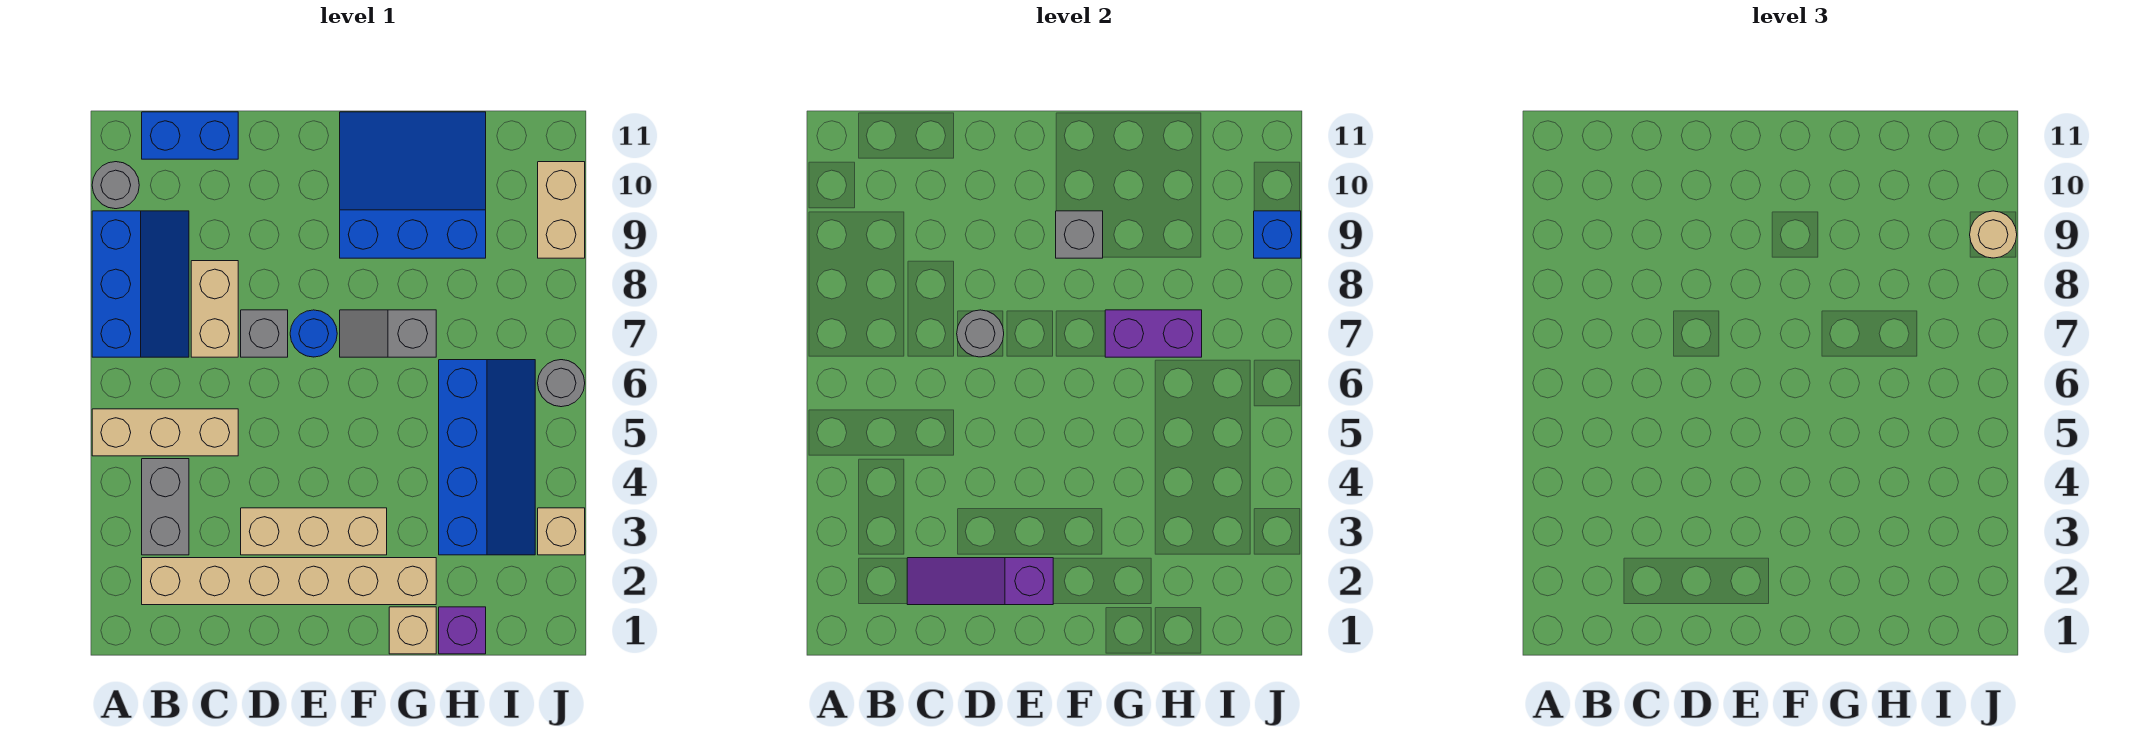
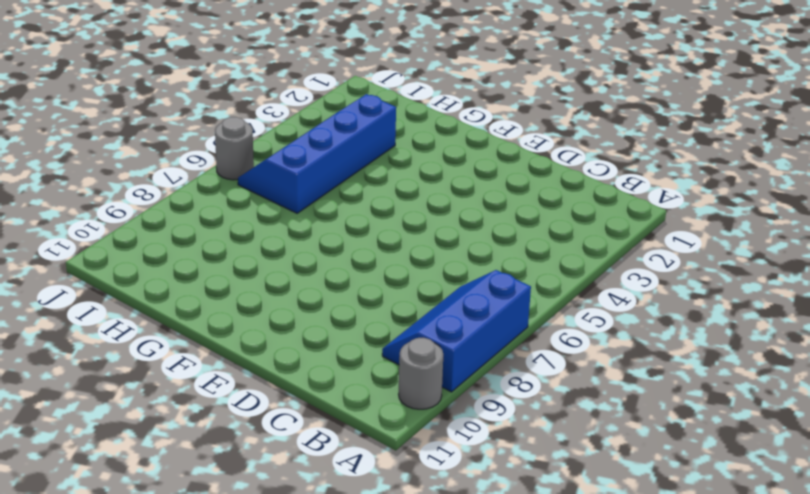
none -> tan 1x3 brick [92,409,238,456]
none -> tan 1x6 brick [142,558,436,605]
none -> grey 1x2 brick [142,459,189,555]

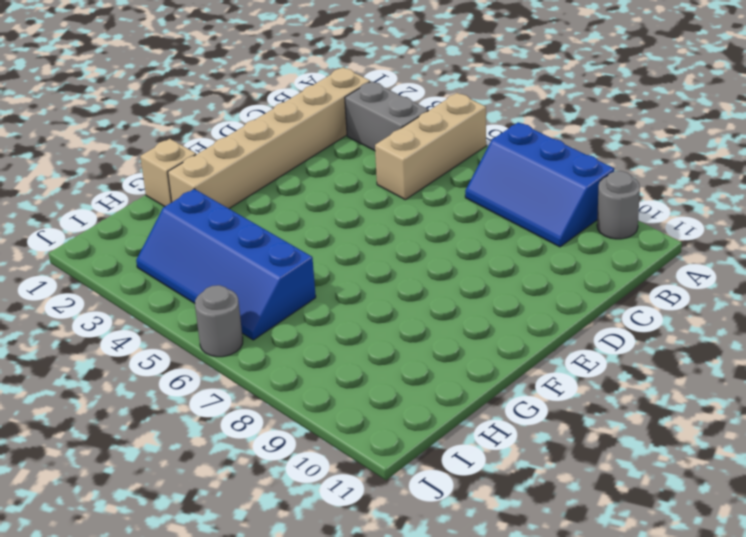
none -> blue 1x2 brick [142,112,238,159]
none -> tan 1x2 brick [191,261,238,357]
none -> tan 1x3 brick [241,508,387,555]

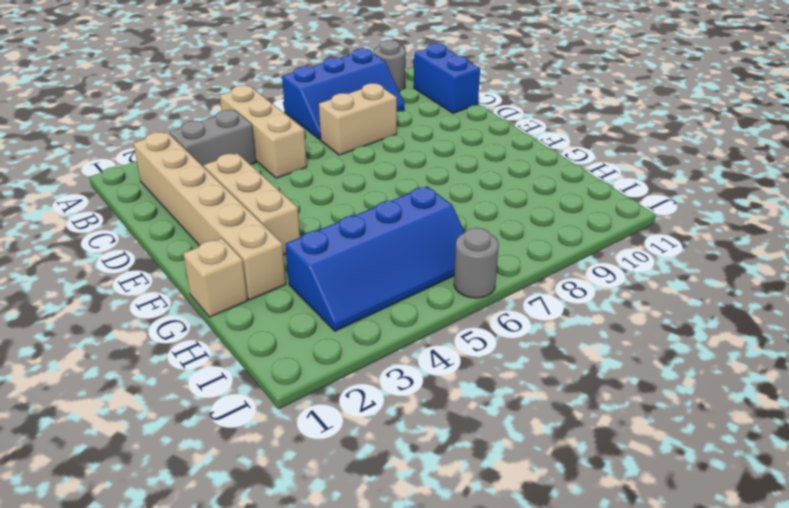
none -> grey 1x1 brick [241,310,288,357]
none -> blue 1x1 round brick [290,310,337,357]
none -> grey 1x2 slope [340,310,436,357]

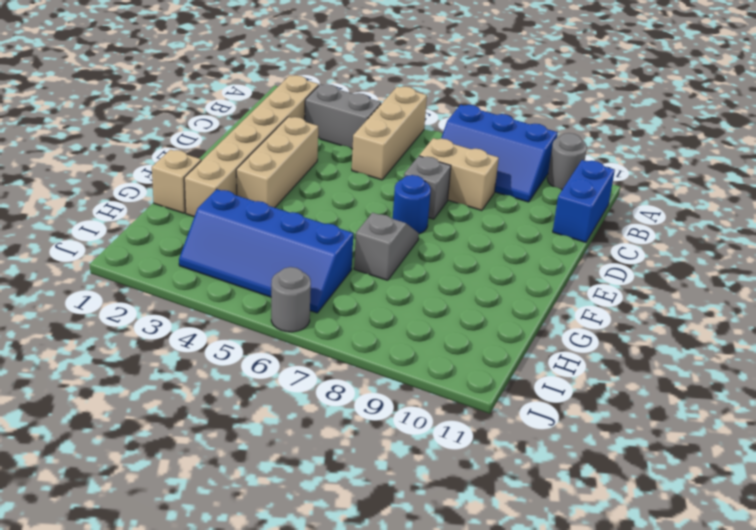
none -> blue 3x3 slope [340,112,486,258]
none -> purple 1x1 brick [439,607,486,654]
none -> tan 1x1 brick [538,508,585,555]

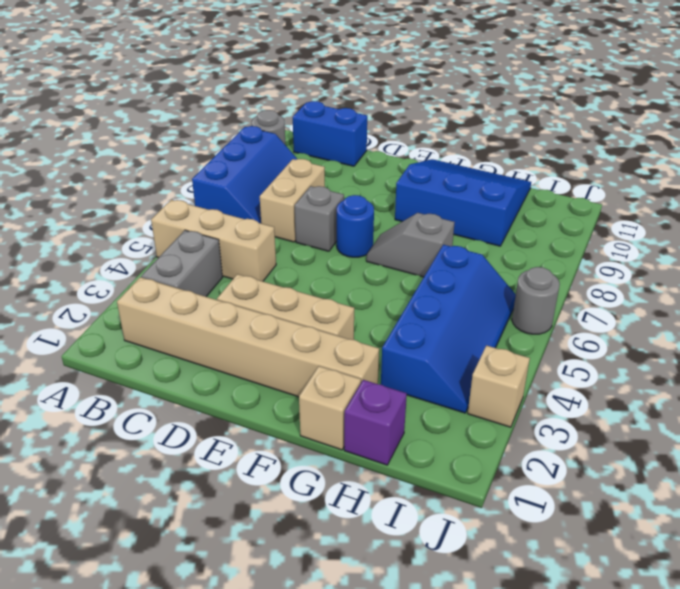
none -> tan 1x2 brick [538,162,585,258]
none -> purple 1x3 slope [907,558,1053,605]
none -> grey 1x1 round brick [957,310,1004,357]

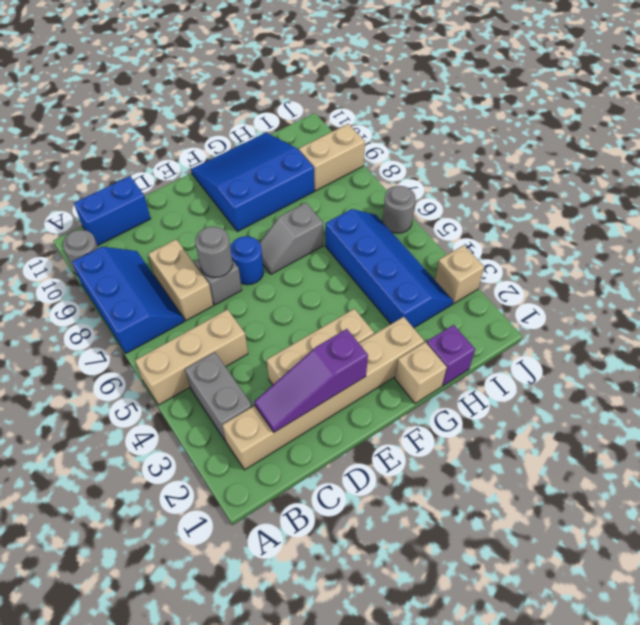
tan 1x2 brick [299,124,365,191] -> tan 1x2 brick turned to [538,162,585,258]
none -> grey 1x1 brick [1056,211,1103,258]
none -> purple 1x2 brick [1105,310,1202,357]
none -> blue 1x1 brick [1254,211,1301,258]

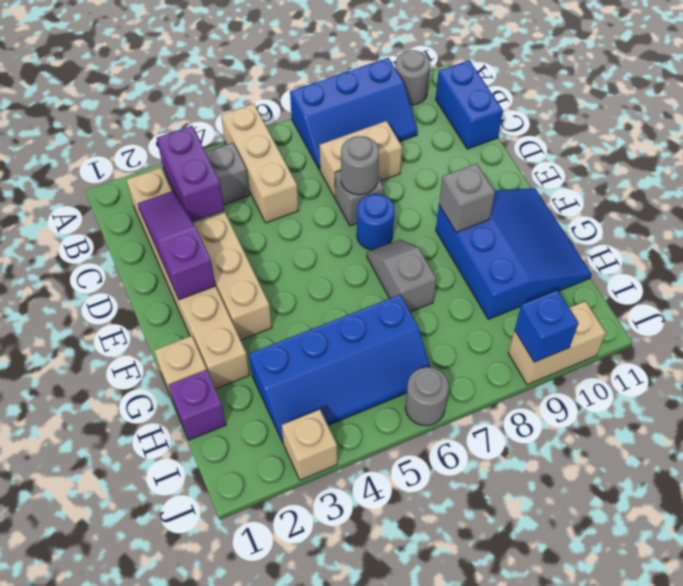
purple 1x2 brick [157,126,224,222] -> purple 1x2 brick moved to [1105,310,1202,357]
none -> tan 1x1 round brick [1970,211,2017,258]

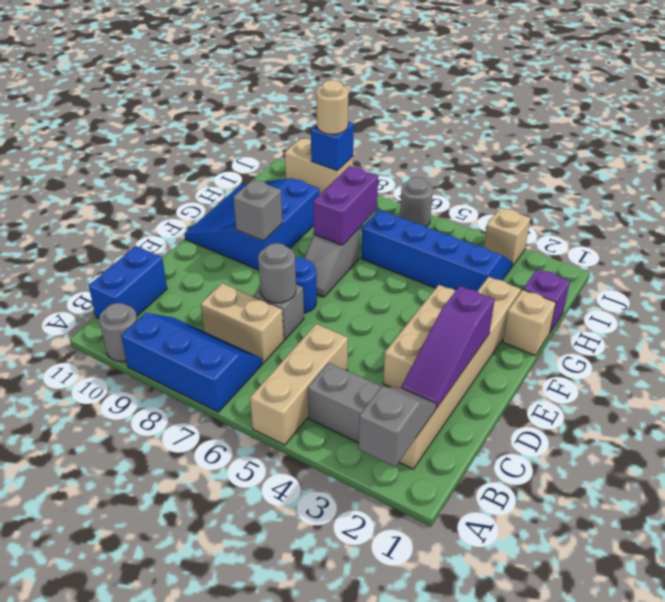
grey 1x2 slope [358,387,436,467] -> none

